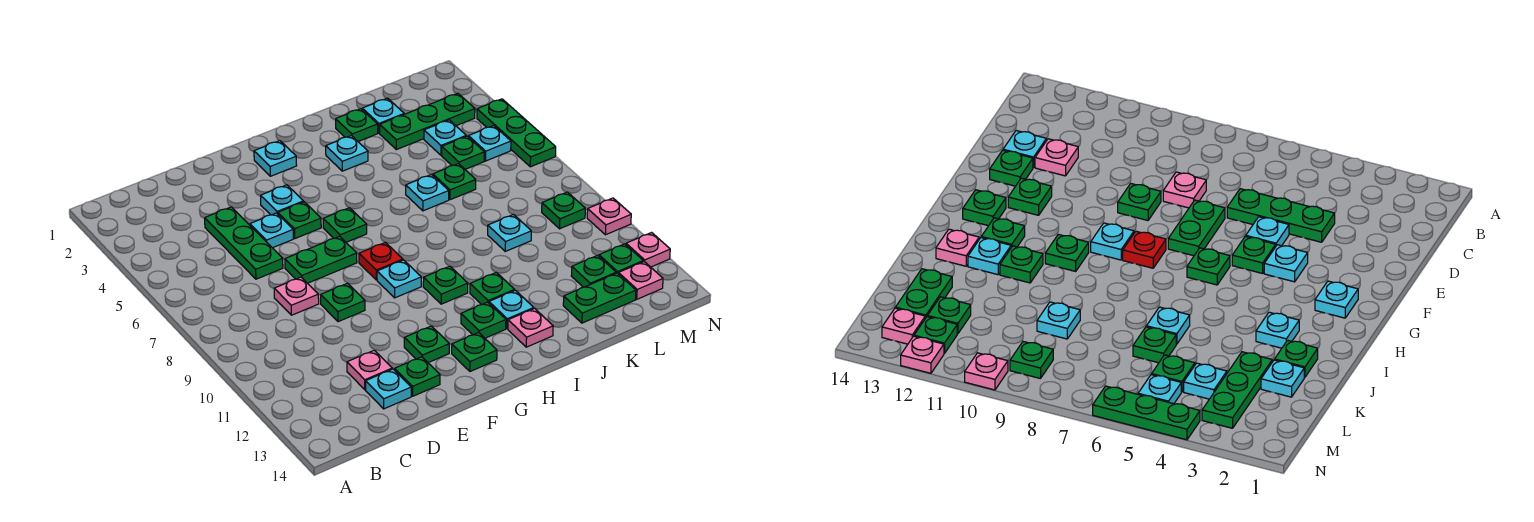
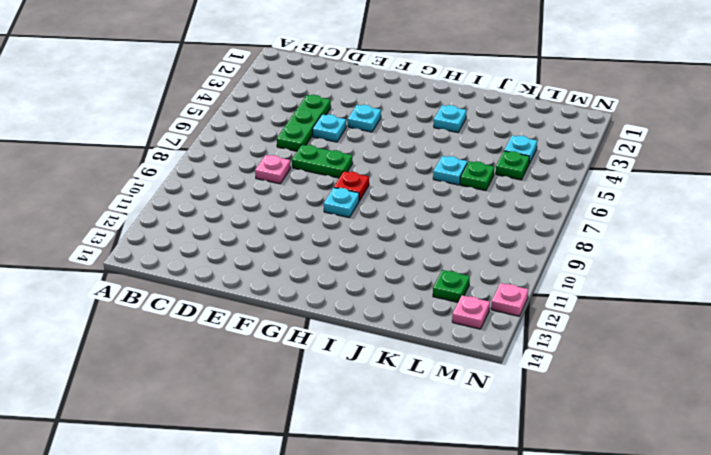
none -> pink 1x1 plate [347,350,392,390]
none -> cyan 1x1 plate [366,369,411,409]
none -> green 1x1 plate [321,283,365,322]
none -> green 1x1 plate [395,357,440,396]

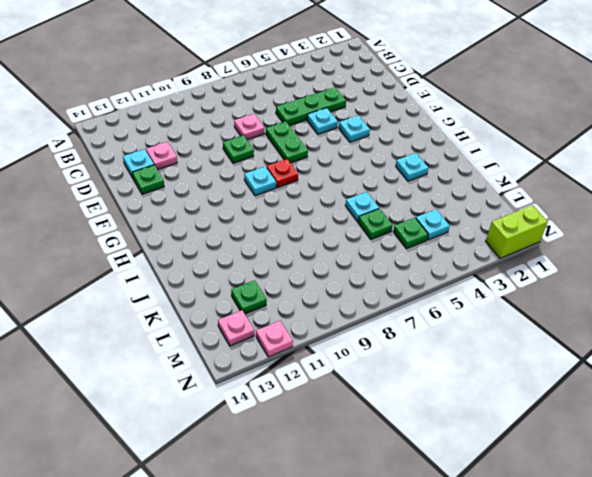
lime 1x2 brick [486,205,548,258] -> none
none -> green 1x1 plate [278,202,321,238]
none -> green 1x1 plate [404,326,449,363]
none -> cyan 1x1 plate [254,141,297,176]
none -> green 1x1 plate [323,208,367,242]

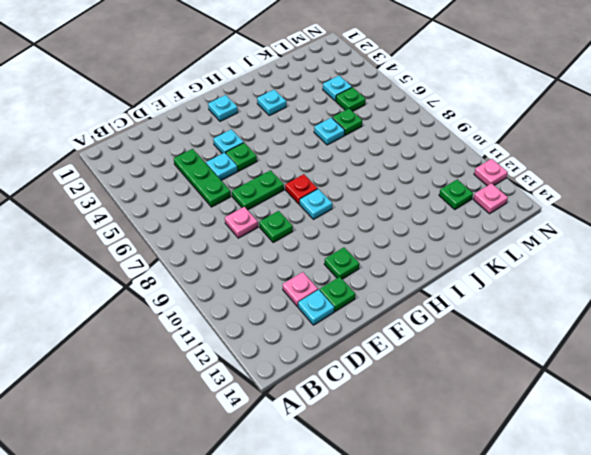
none -> green 1x1 plate [323,208,367,242]
none -> green 1x1 plate [452,332,497,371]
none -> green 1x1 plate [423,266,468,304]
none -> green 1x1 plate [461,302,506,338]

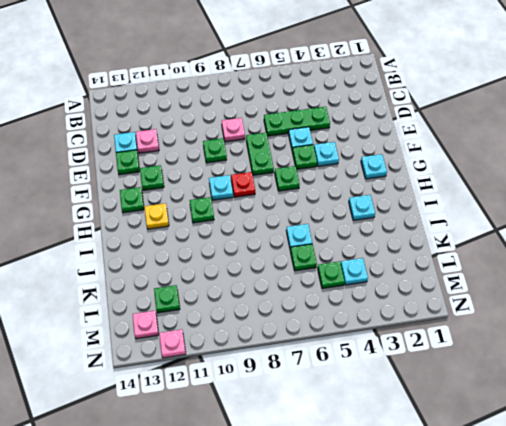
yellow 1x1 plate [145,203,169,229] -> green 1x1 plate [461,302,506,338]
none -> green 1x1 plate [470,272,515,305]
none -> cyan 1x1 plate [489,290,534,329]
none -> pink 1x1 plate [508,308,553,347]
none -> green 1x1 plate [336,109,378,141]

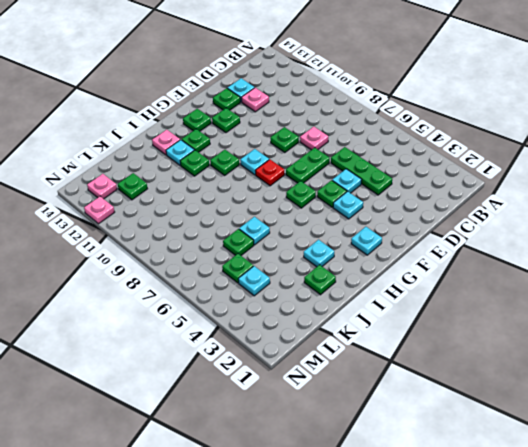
none -> cyan 1x1 plate [362,98,404,133]
none -> green 1x3 plate [380,93,475,150]
none -> cyan 1x1 plate [488,215,531,251]
none -> green 1x2 plate [563,273,636,323]

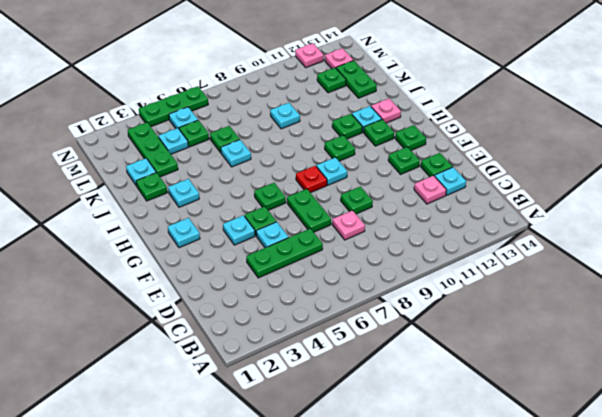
none -> green 1x1 plate [542,192,585,229]
none -> green 1x1 plate [599,244,643,273]
none -> pink 1x1 plate [587,198,631,235]

